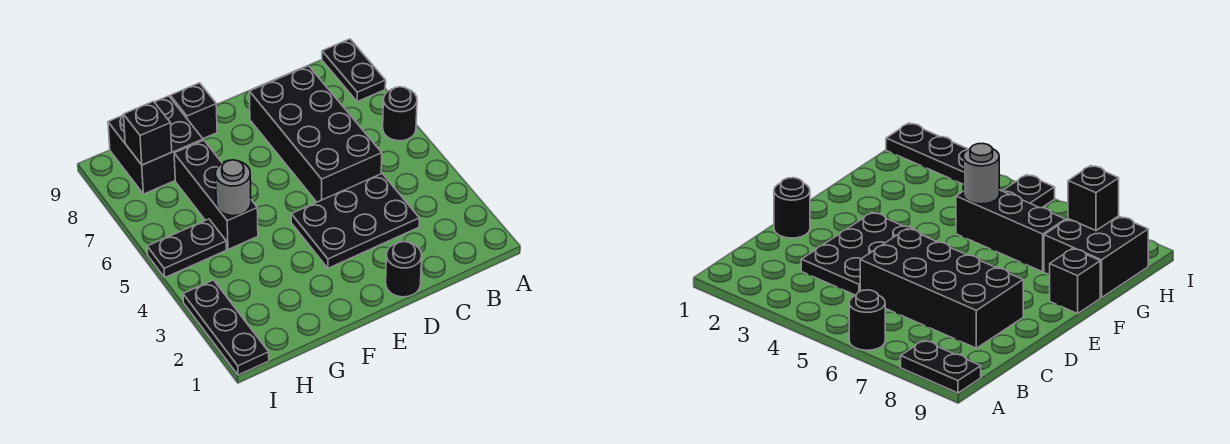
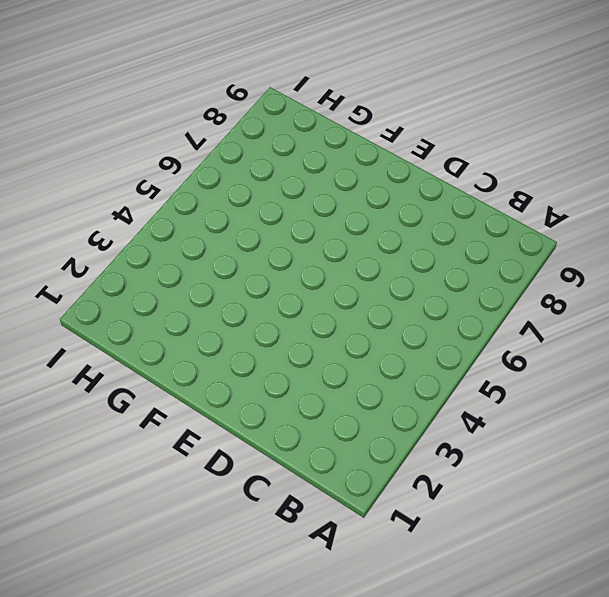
none -> black 1x1 round brick [383,87,417,141]
none -> black 1x2 plate [322,39,386,102]
none -> black 2x3 plate [291,174,419,268]

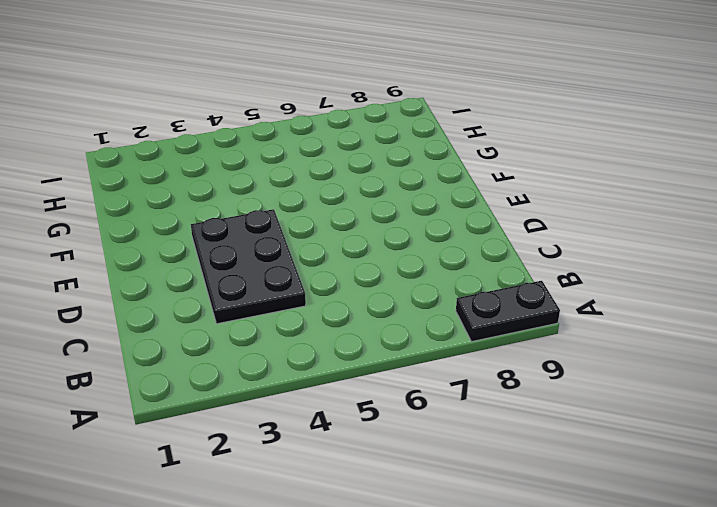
none -> black 1x1 round brick [383,87,417,141]
none -> black 2x4 brick [249,66,382,202]
none -> black 1x1 round brick [386,242,422,297]

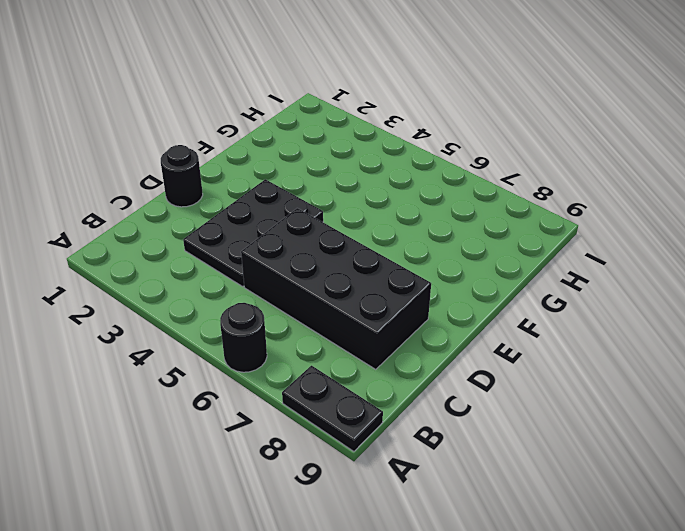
none -> black 1x1 brick [170,83,217,139]
none -> black 1x3 brick [174,140,258,249]
none -> black 2x2 brick [108,96,203,194]

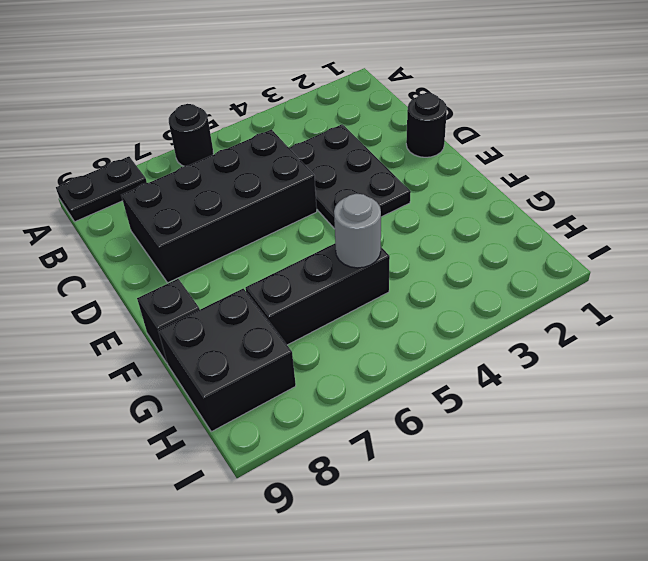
none -> black 1x2 plate [147,219,227,277]
none -> black 1x3 plate [183,280,269,375]
none -> black 1x1 brick [123,101,172,165]

